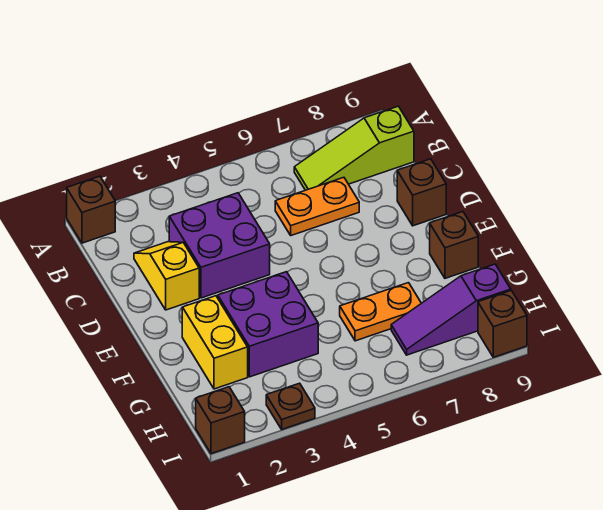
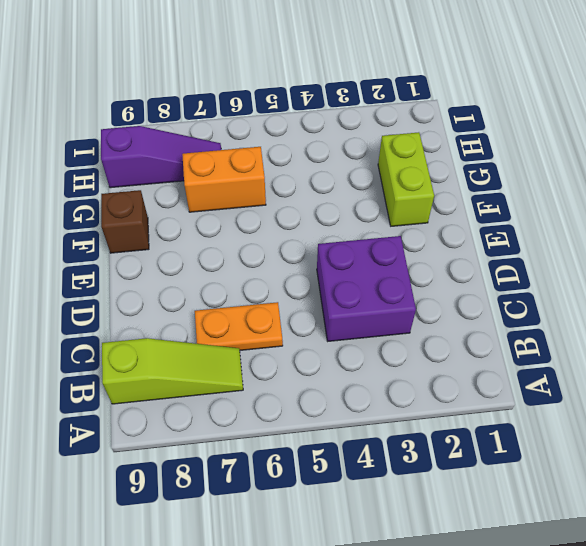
lime 1x2 brick [378,132,434,226] -> yellow 1x2 brick [182,296,248,389]
orange 1x2 brick [182,147,266,212] -> orange 1x2 plate [340,283,421,341]
none -> brown 1x1 brick [67,176,115,243]
none -> yellow 1x2 slope [134,242,199,310]
none -> brown 1x1 brick [397,159,446,226]

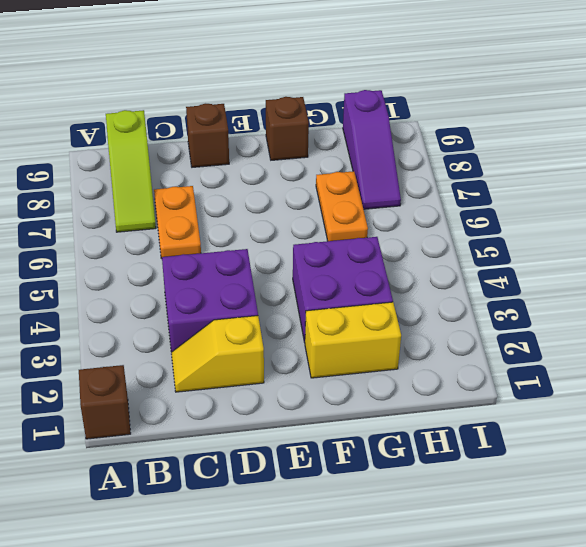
none -> brown 1x1 brick [196,387,245,454]
none -> brown 1x1 plate [266,383,315,429]
none -> brown 1x1 brick [478,290,527,357]

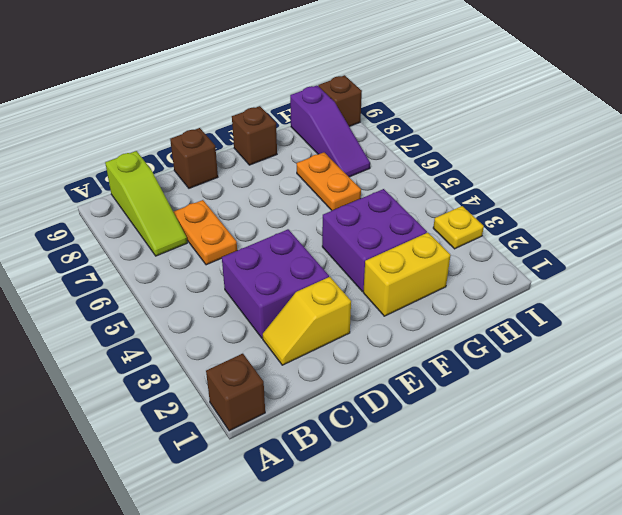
yellow 1x1 plate [433,206,484,249] -> brown 1x1 plate [266,383,315,429]
none -> brown 1x1 brick [196,387,245,454]

